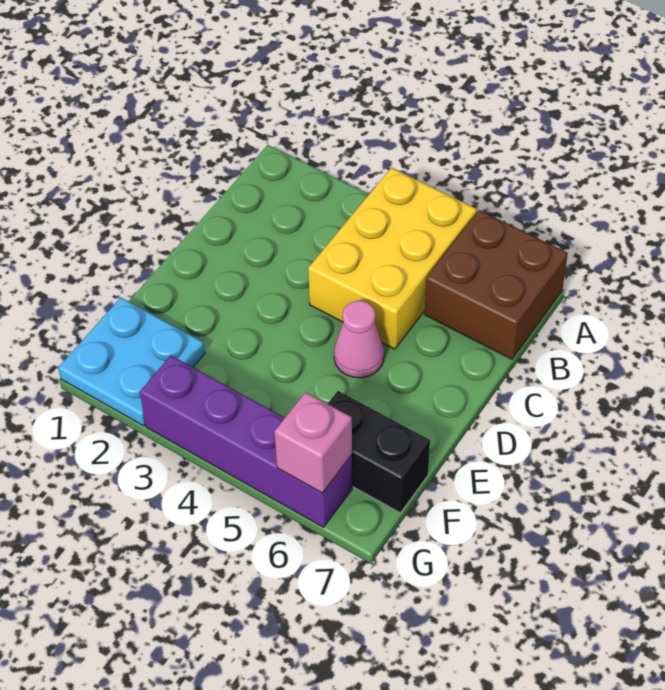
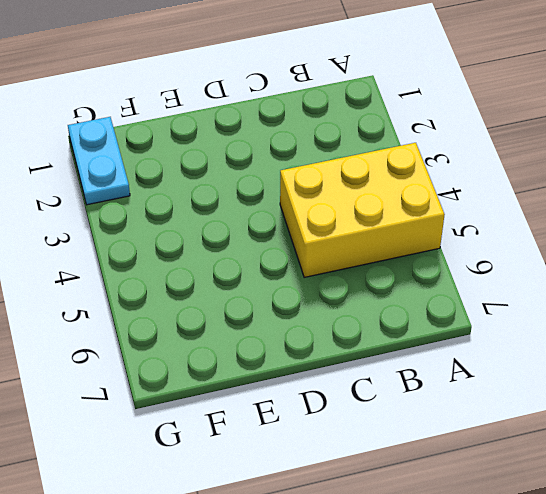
cyan 1x2 plate [68,117,130,205] -> cyan 2x2 plate [58,298,205,426]
none -> brown 2x2 brick [425,210,568,359]
none -> pink 1x1 cone [334,301,384,378]

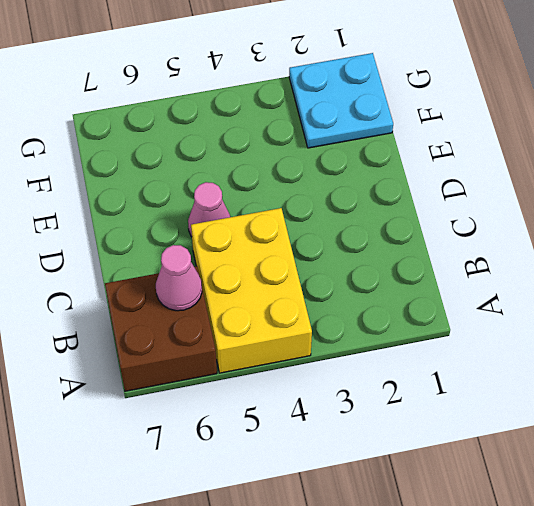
pink 1x1 cone [156,245,202,311] -> none
none -> black 1x2 brick [328,391,430,513]
none -> purple 1x4 brick [140,356,352,527]

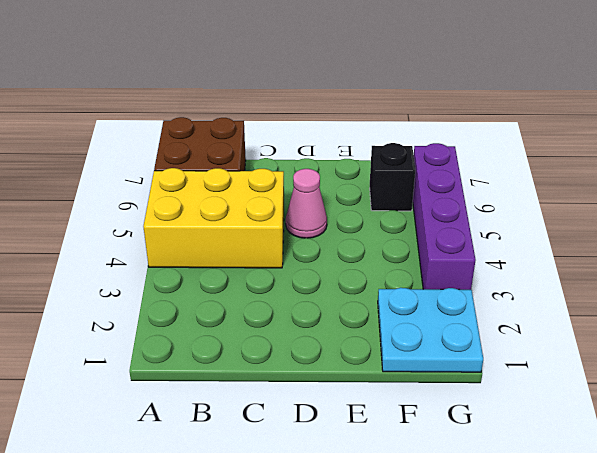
black 1x1 brick [370,143,415,211] -> black 1x2 brick [328,391,430,513]
none -> pink 1x1 brick [275,392,352,493]

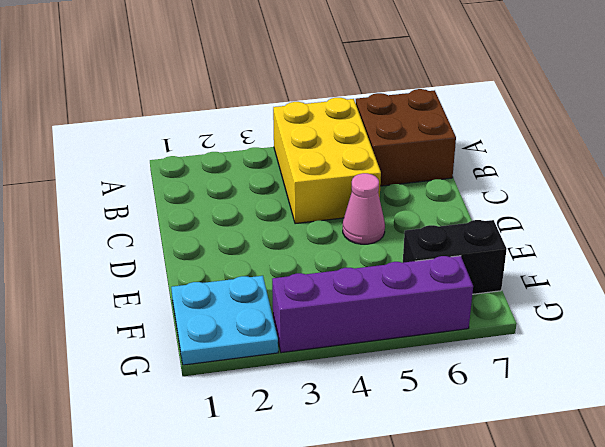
none -> pink 1x1 brick [275,392,352,493]

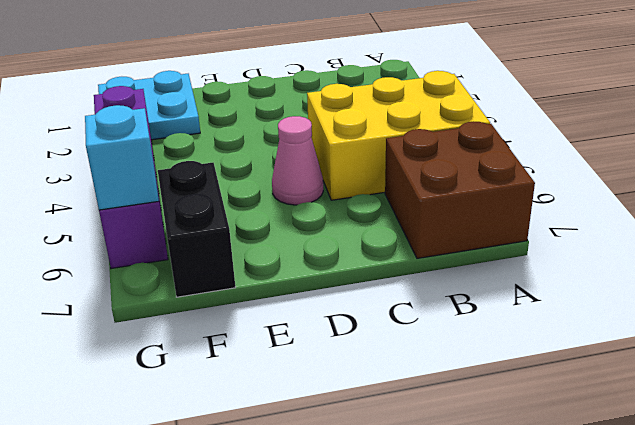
cyan 1x1 brick [85,105,159,210] -> pink 1x1 brick [275,392,352,493]

